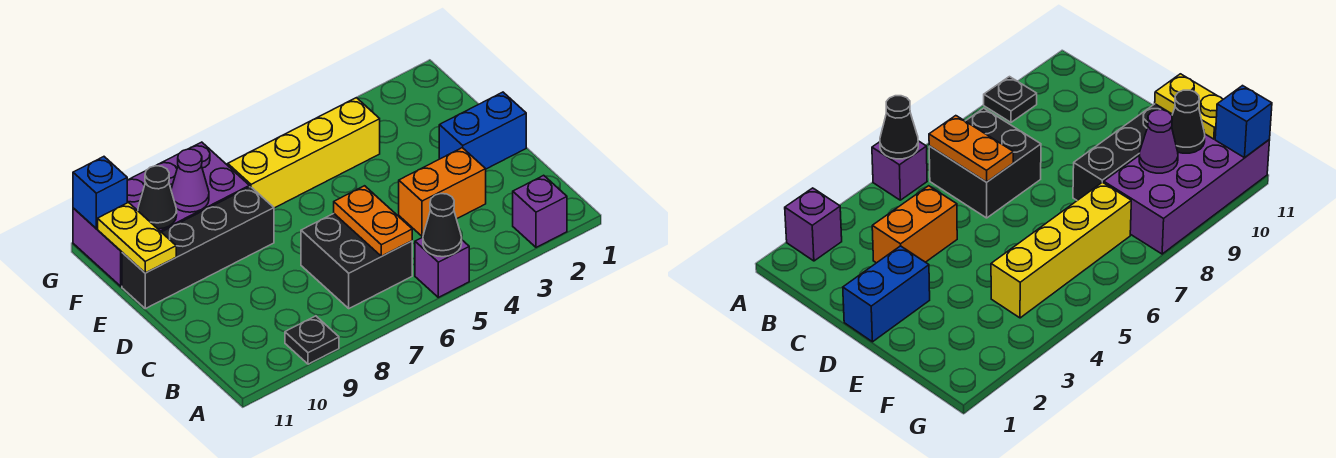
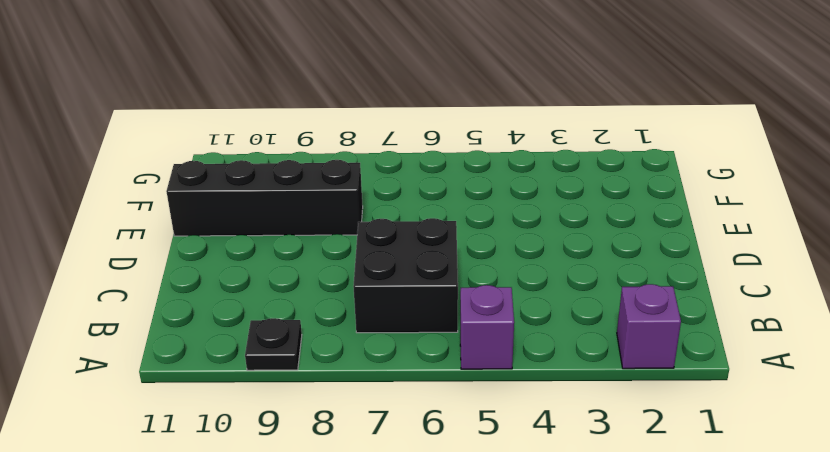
none -> orange 1x2 brick [399,148,486,236]
none -> blue 1x2 brick [439,92,526,169]
none -> yellow 1x4 brick [228,98,380,208]

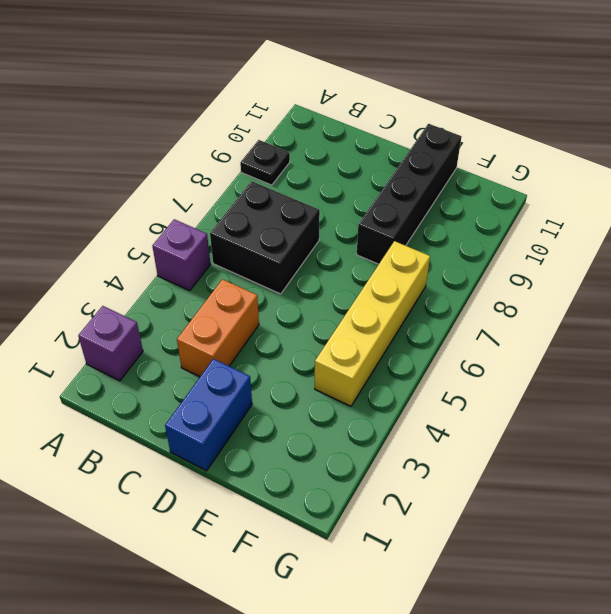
none -> purple 2x4 brick [73,142,249,286]
none -> black 1x1 cone [423,194,462,257]
none -> orange 1x2 plate [334,186,412,256]

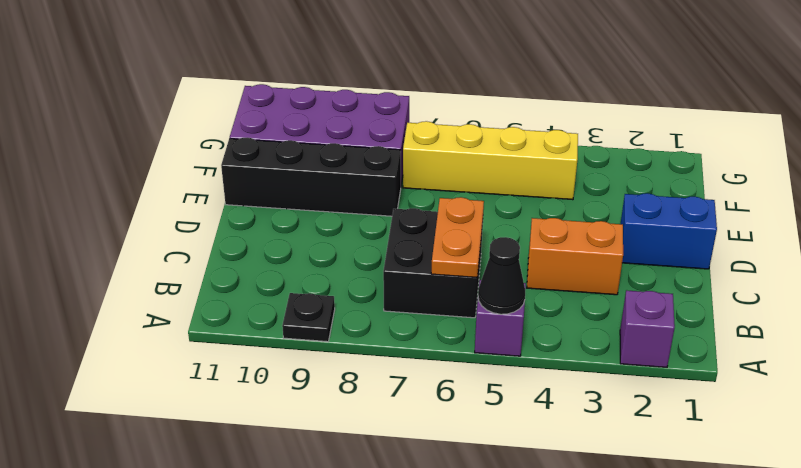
none -> yellow 1x2 plate [98,203,176,273]
none -> purple 1x1 cone [171,149,209,212]
none -> black 1x1 cone [138,166,177,229]

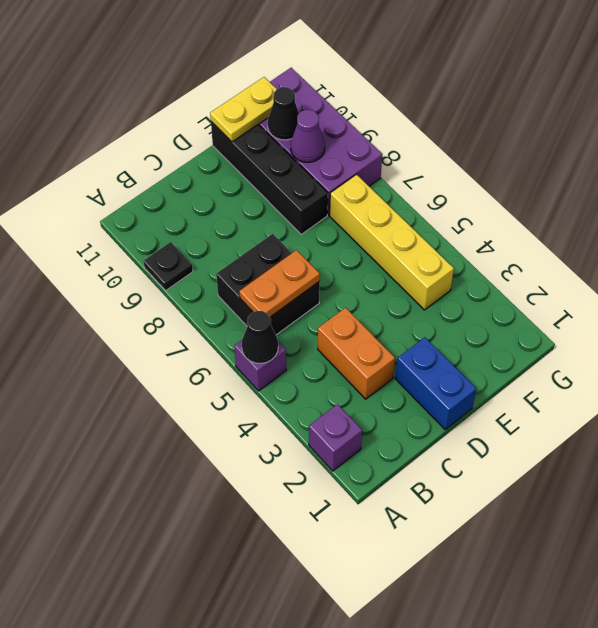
none -> blue 1x1 brick [73,157,127,228]

